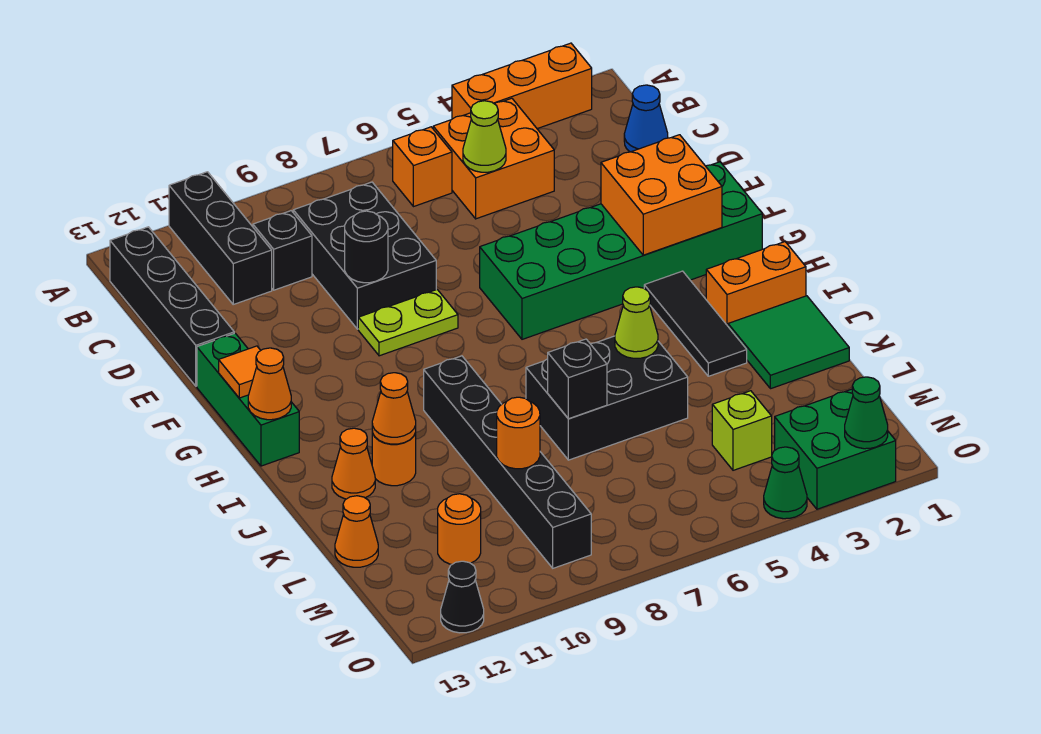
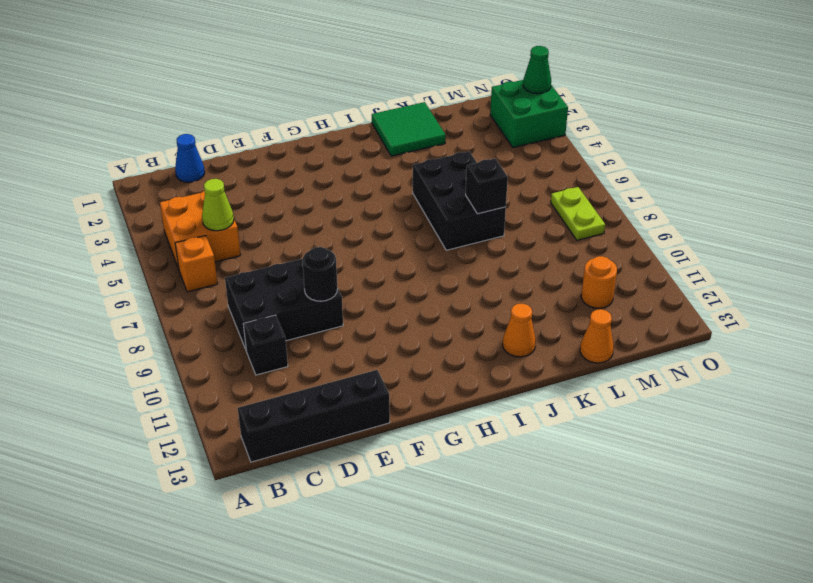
lime 1x2 plate [551,187,605,240] -> lime 1x2 plate moved to [358,289,458,356]
none -> orange 1x3 brick [452,43,592,129]
none -> black 1x3 brick [169,172,272,304]
none -> green 2x6 brick [480,162,762,339]
none -> green 1x3 brick [197,333,299,466]

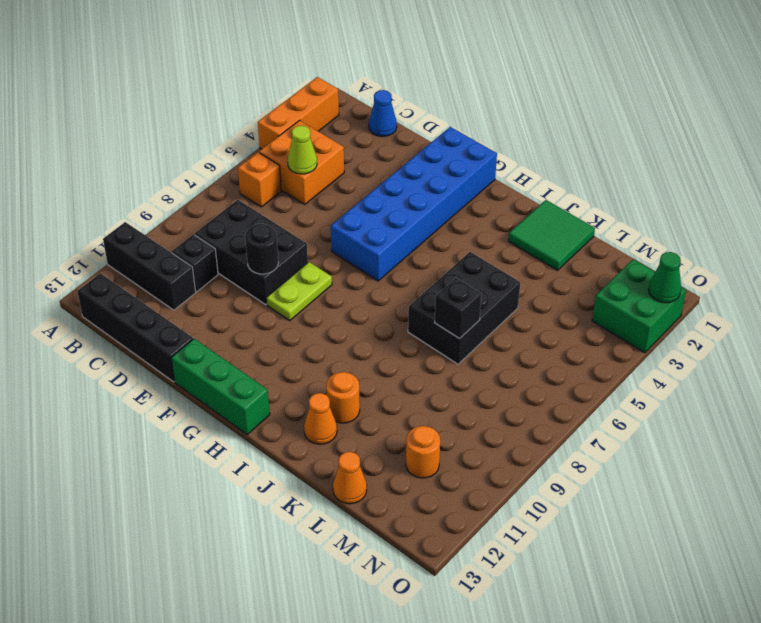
blue 2x6 brick [331,127,497,281] -> green 2x6 brick [480,162,762,339]
none -> black 1x3 tile [644,271,747,376]
none -> orange 1x2 brick [706,242,806,326]
none -> black 1x6 brick [424,356,591,568]
none -> lime 1x1 brick [712,391,772,470]

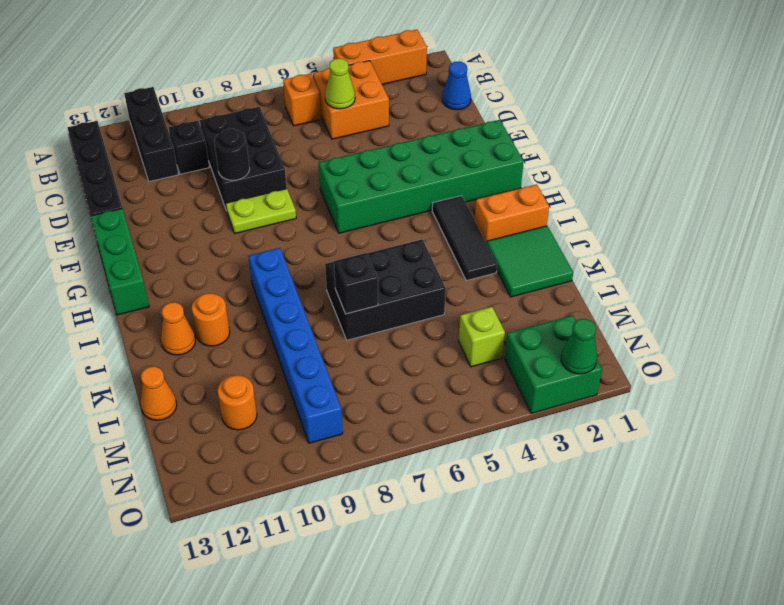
blue 1x6 brick [248,248,343,443] -> black 1x6 brick [424,356,591,568]
none -> green 1x1 cone [764,447,807,519]
none -> black 1x1 cone [441,561,484,633]
none -> orange 2x2 brick [601,135,722,255]
none -> orange 1x1 tile [219,346,261,398]

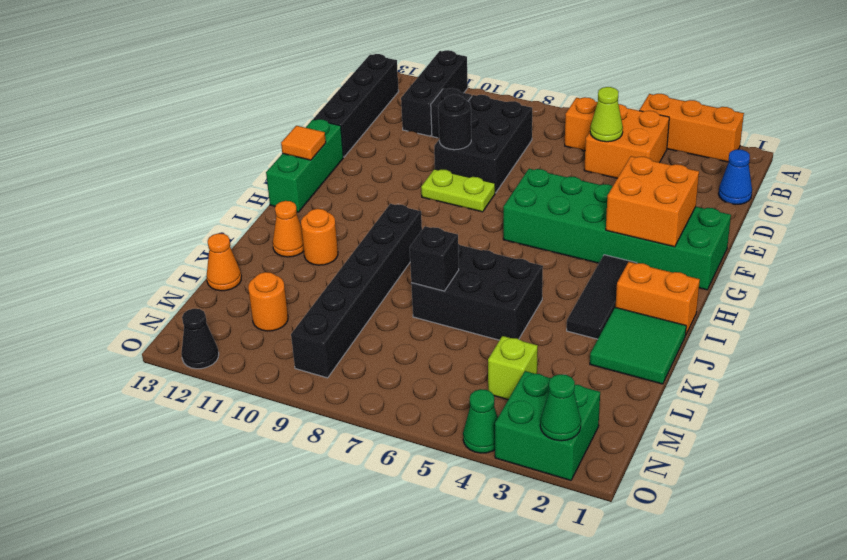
none -> orange 1x1 cone [248,348,291,420]
none -> lime 1x1 cone [615,287,658,358]
none -> orange 1x1 cone [372,373,416,444]
none -> orange 1x1 round brick [497,397,540,469]

